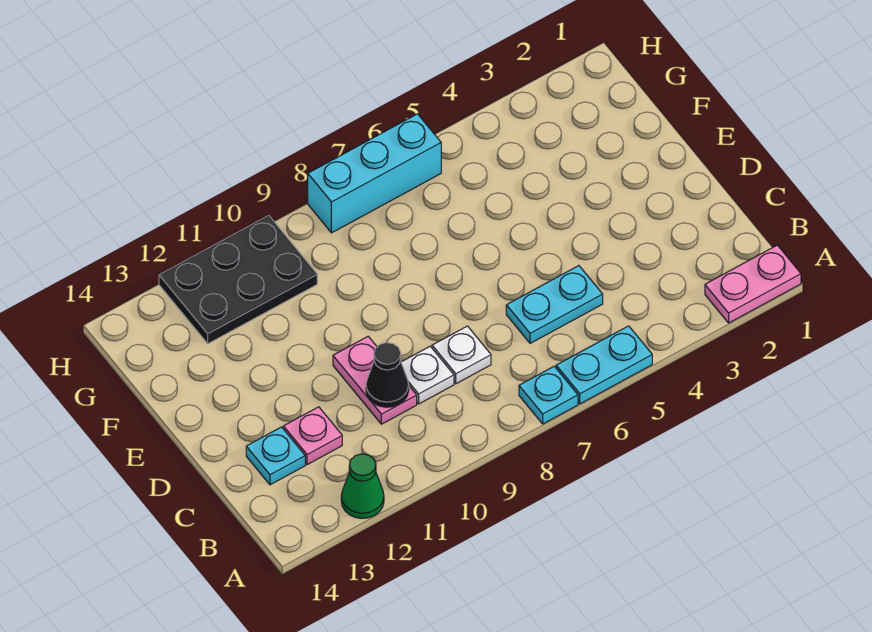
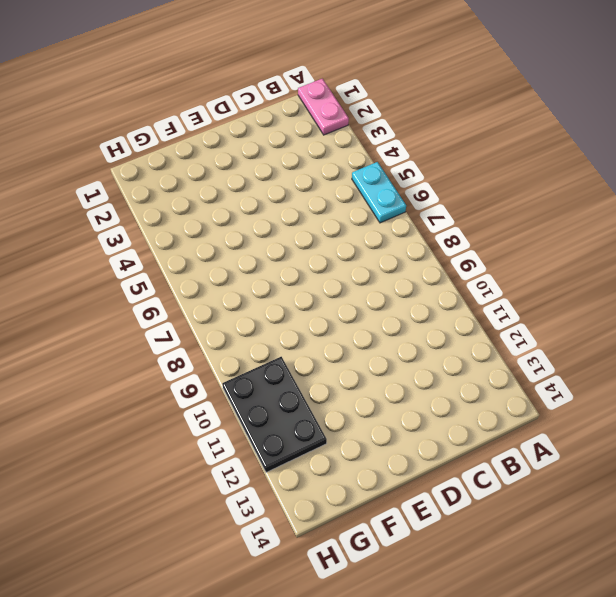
none -> cyan 1x1 plate [519,366,578,424]
none -> green 1x1 cone [341,454,384,518]
none -> cyan 1x2 plate [506,266,603,343]

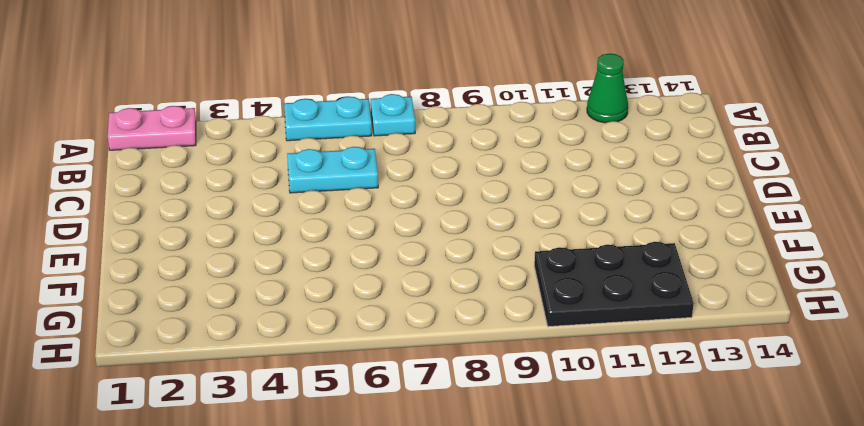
none -> white 1x1 plate [432,326,491,384]
none -> white 1x1 plate [401,346,454,404]
none -> pink 1x2 plate [333,336,417,424]

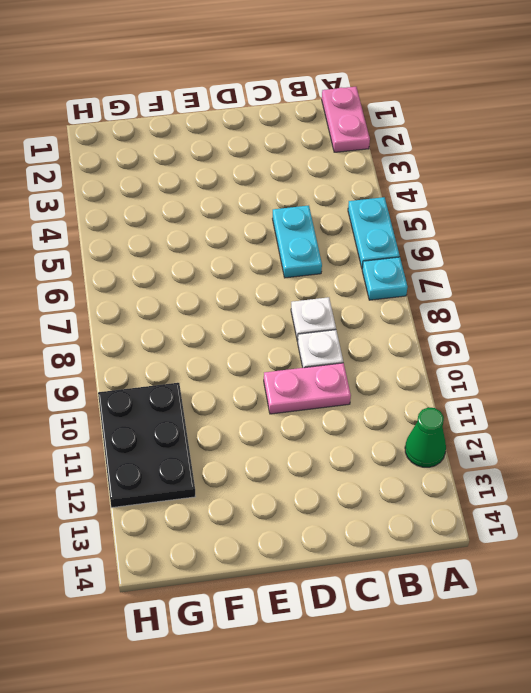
none -> pink 1x1 plate [283,407,342,465]
none -> cyan 1x1 plate [246,427,305,485]
none -> cyan 1x3 brick [308,114,441,233]

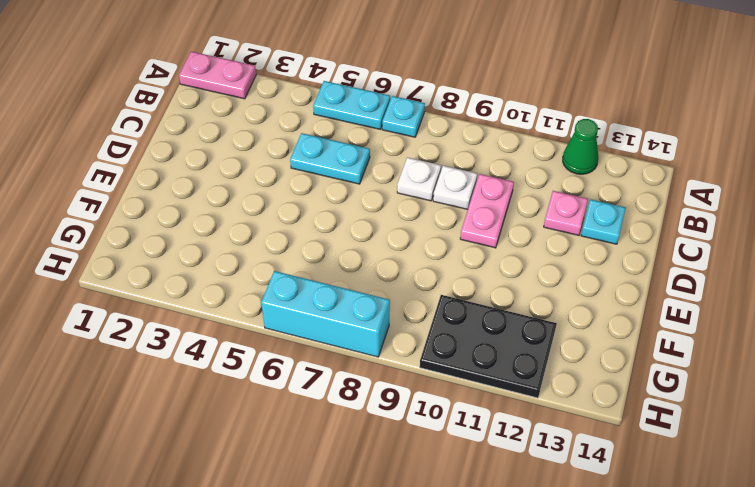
none -> black 1x1 cone [366,343,409,407]

